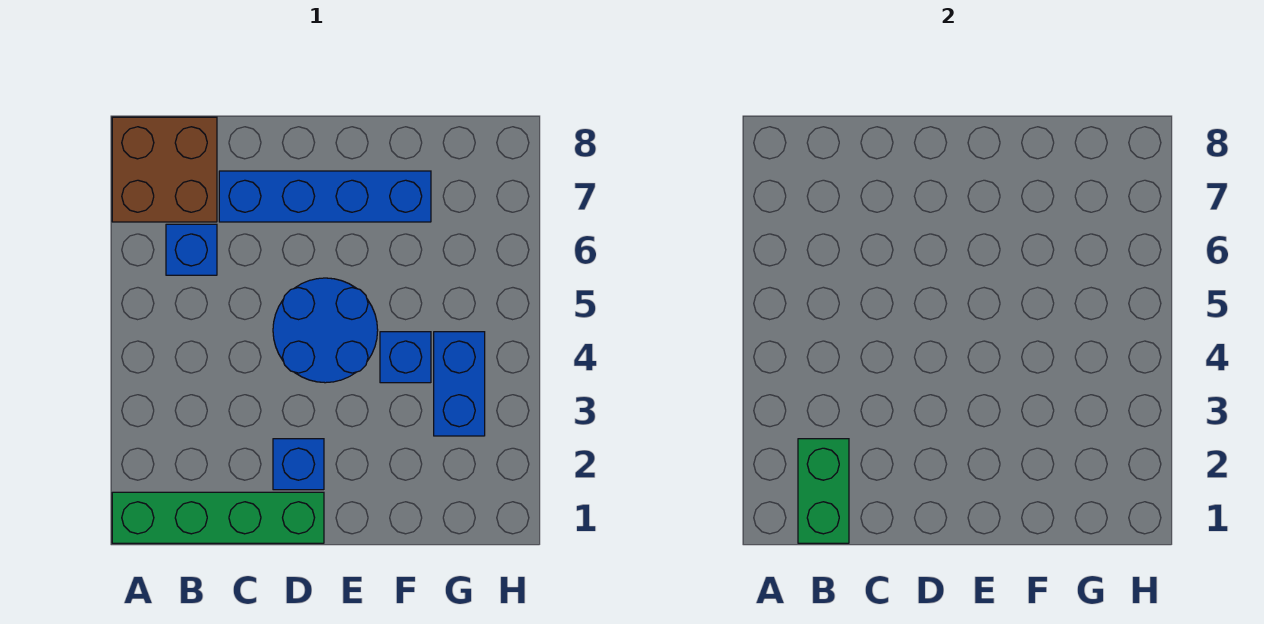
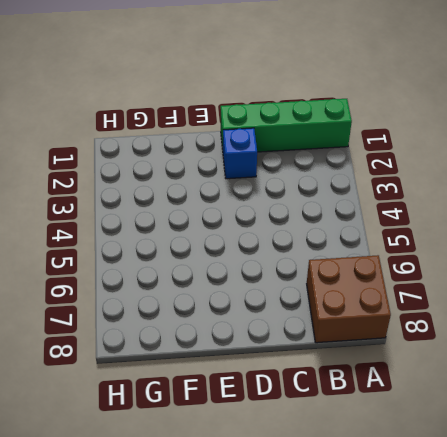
none -> blue 1x1 brick [166,224,217,275]
none -> blue 1x4 brick [219,171,431,222]

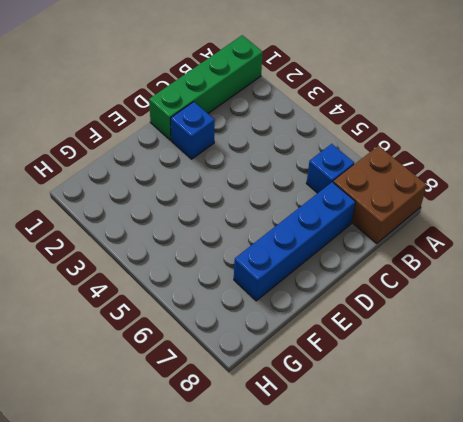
none -> blue 2x2 round brick [273,278,378,383]
none -> blue 1x1 brick [380,332,431,383]

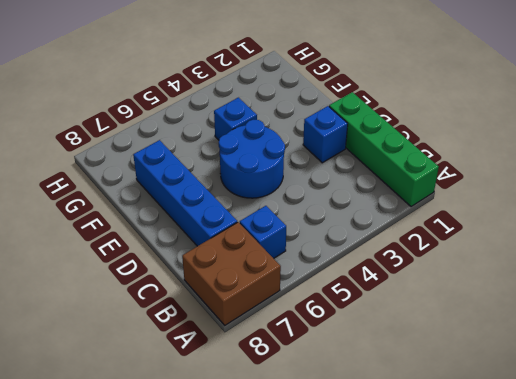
none -> blue 1x2 brick [434,332,485,436]
none -> green 1x2 brick [798,439,849,543]

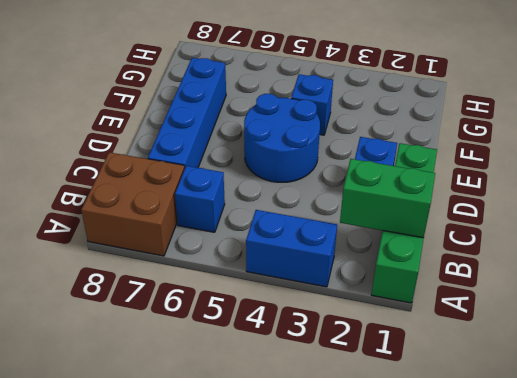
blue 1x2 brick [246,210,337,287] -> blue 1x2 brick moved to [434,332,485,436]

